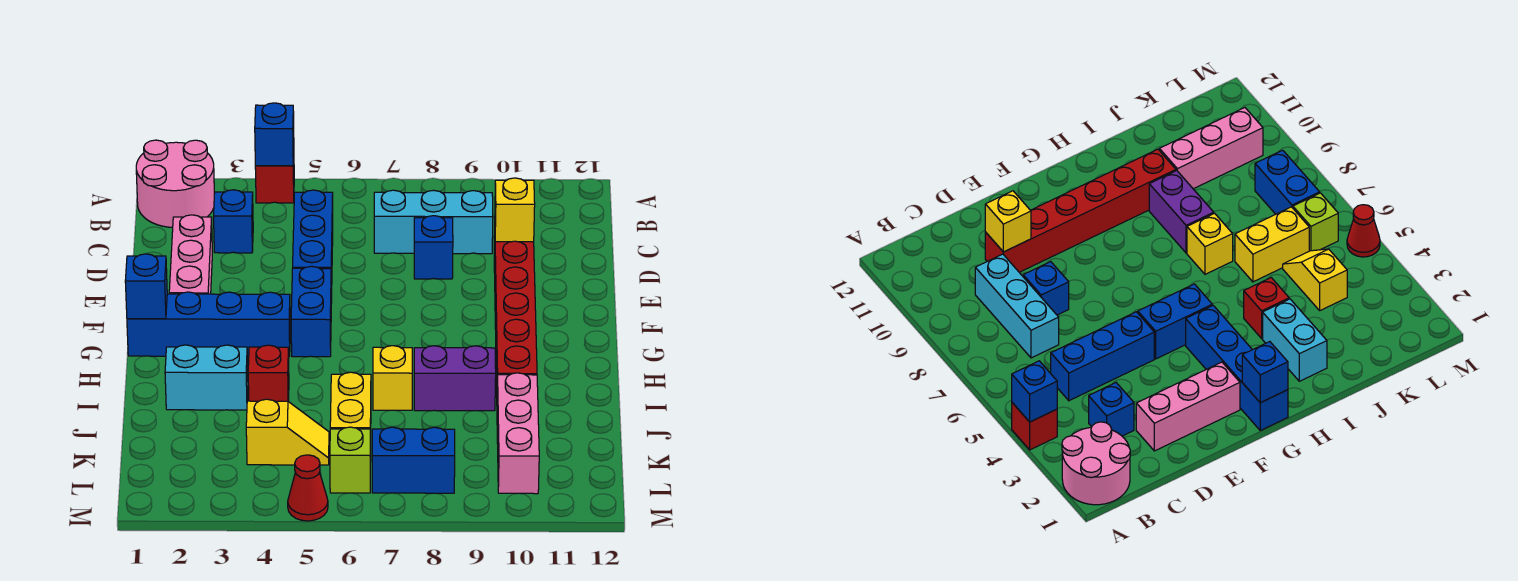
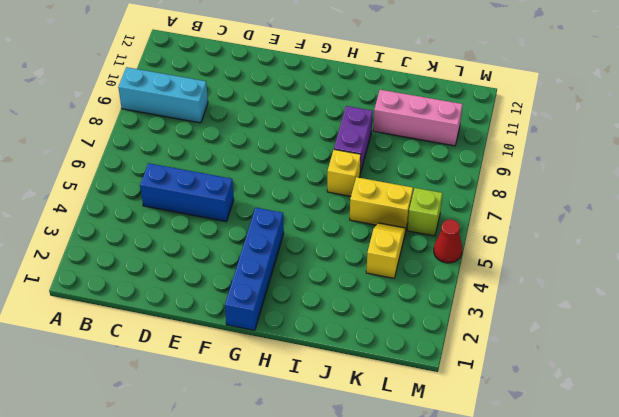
cyan 1x3 brick [118,67,208,123] -> cyan 1x3 brick turned to [374,190,493,254]
none -> pink 2x2 round brick [136,140,214,227]
none -> red 1x1 brick [255,157,294,203]
none -> blue 1x1 brick [214,190,253,253]

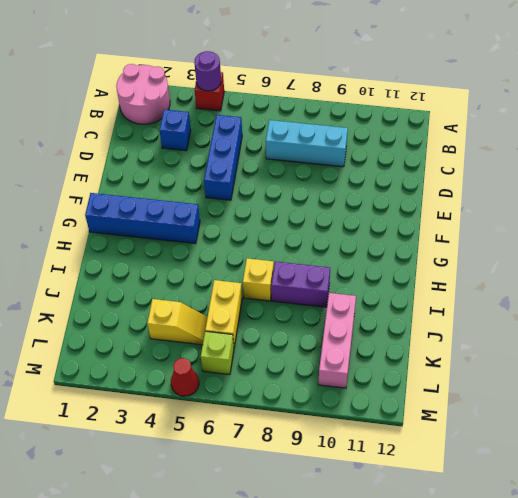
purple 1x1 round brick [195,51,221,91] -> blue 1x1 brick [255,103,294,166]
none -> pink 1x3 brick [169,215,212,294]
none -> blue 1x1 brick [414,216,453,279]
none -> red 1x6 brick [494,236,537,387]

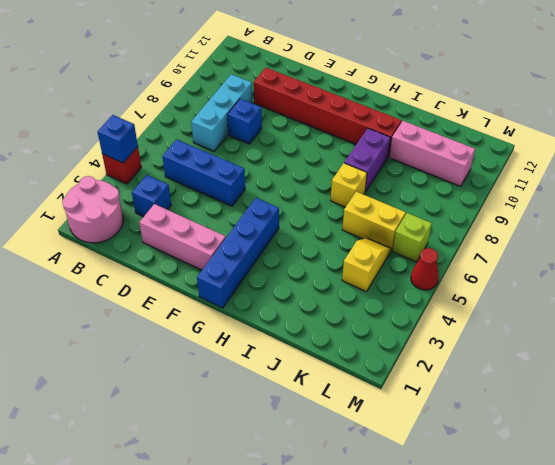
none -> blue 1x2 brick [291,266,331,357]
none -> cyan 1x2 brick [165,345,248,410]
none -> red 1x1 brick [248,345,289,401]

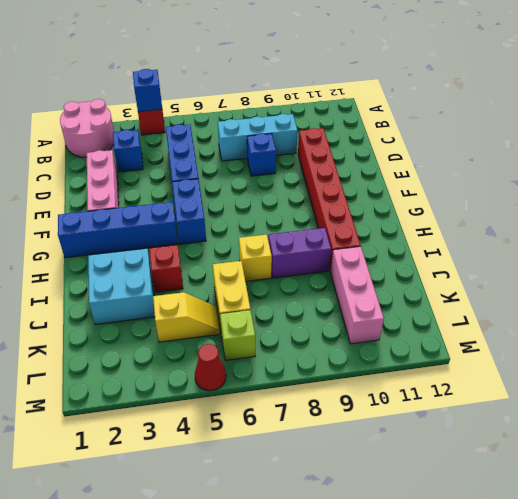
cyan 2x2 brick [88,249,155,324] -> cyan 1x2 brick [165,345,248,410]
none -> blue 1x2 brick [372,427,455,493]
none -> yellow 1x1 brick [495,178,535,242]
none -> blue 1x1 brick [125,254,167,319]

